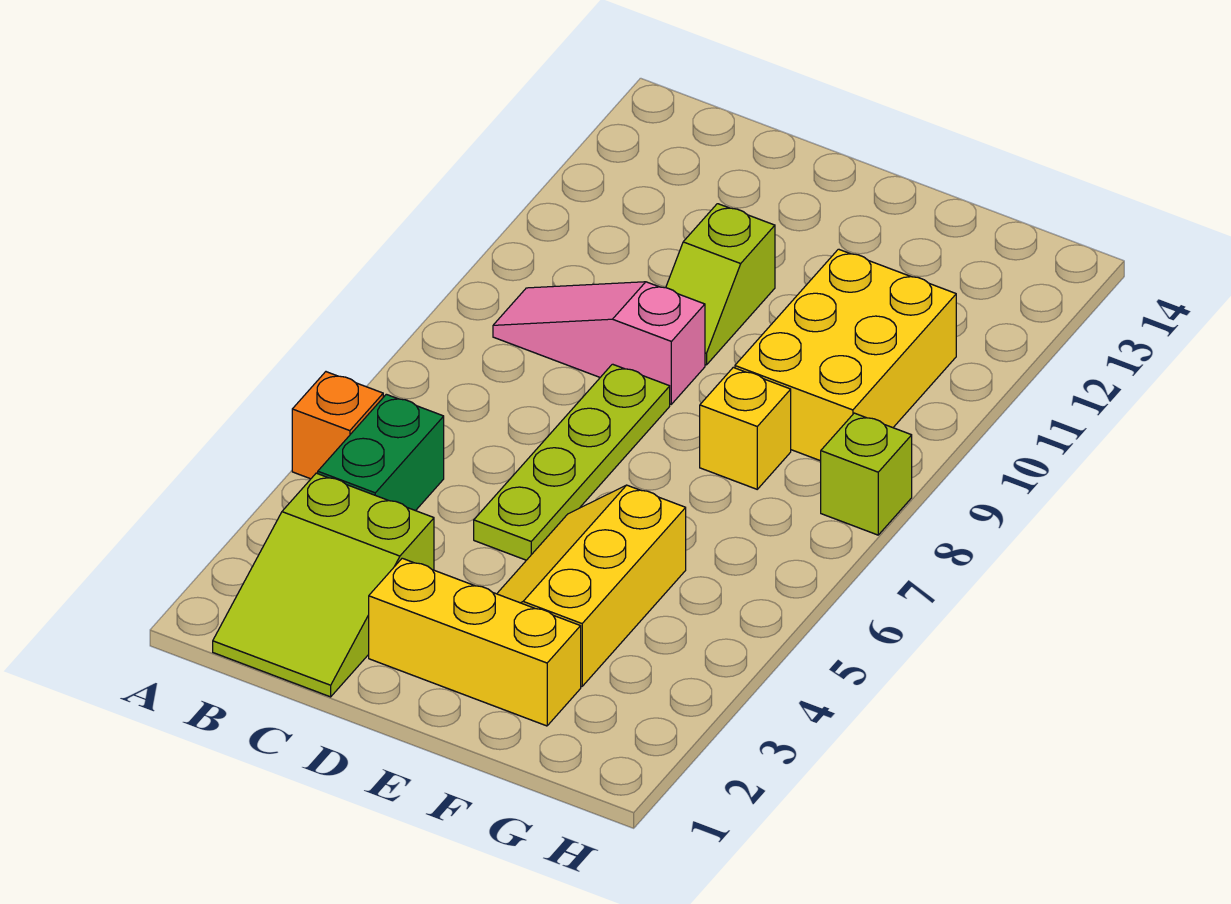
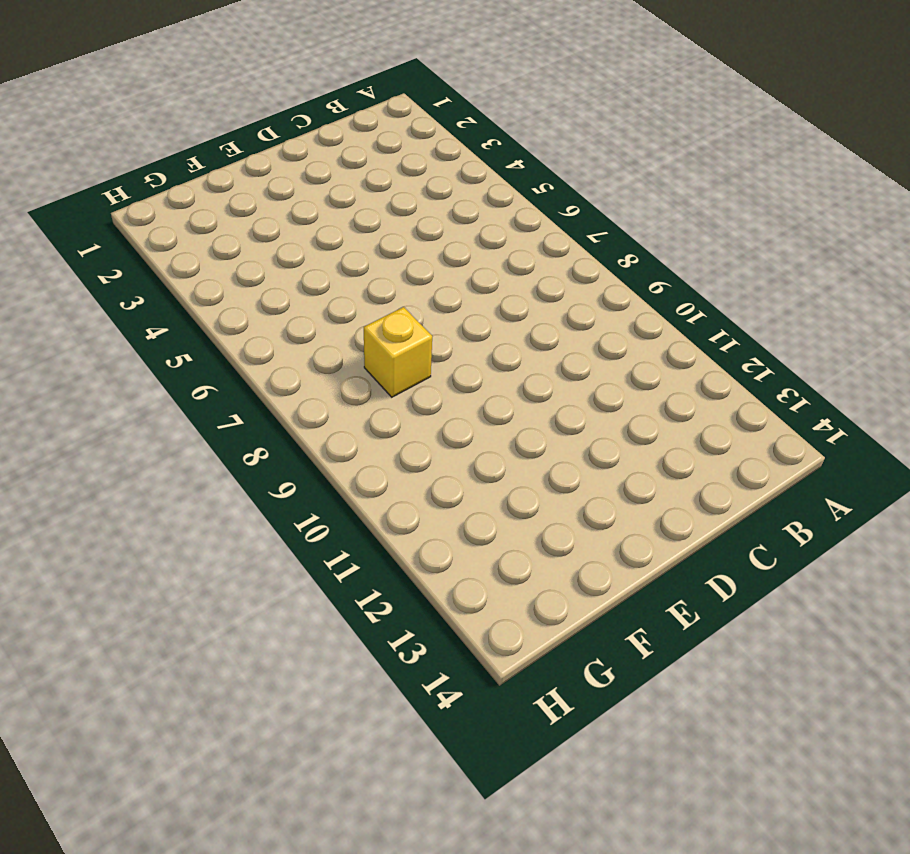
none -> orange 1x1 brick [292,372,383,479]
none -> lime 2x3 slope [213,473,434,697]

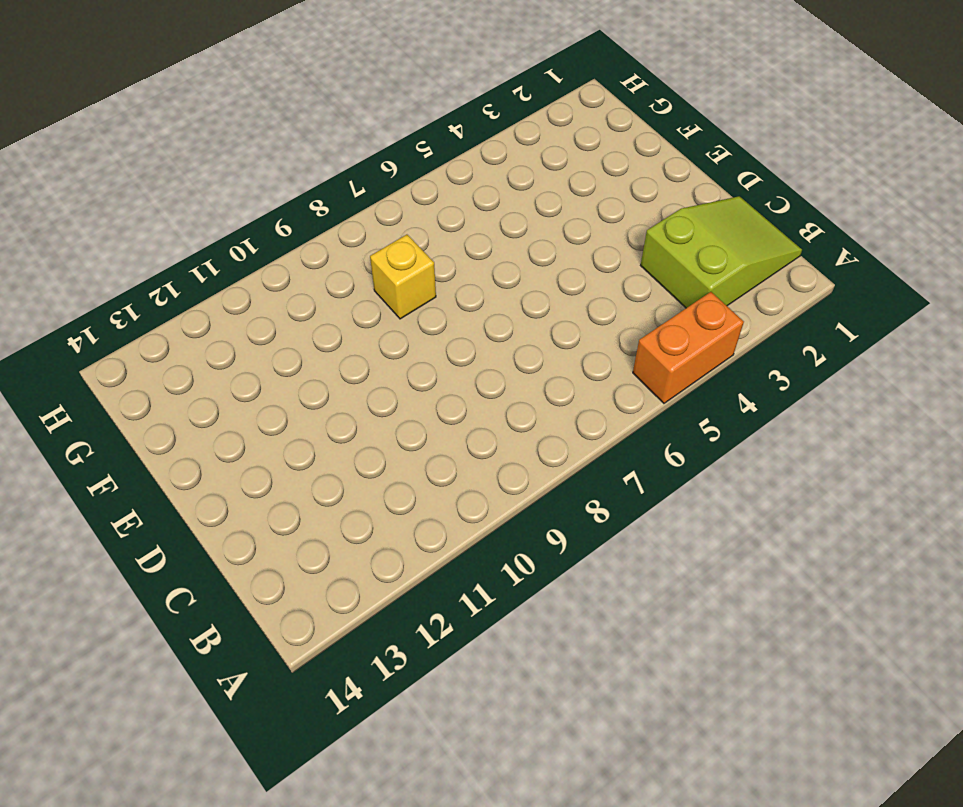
orange 1x2 brick [633,292,744,403] -> orange 1x1 brick [292,372,383,479]
none -> green 1x2 brick [318,394,444,511]
none -> pink 1x3 slope [493,282,705,404]

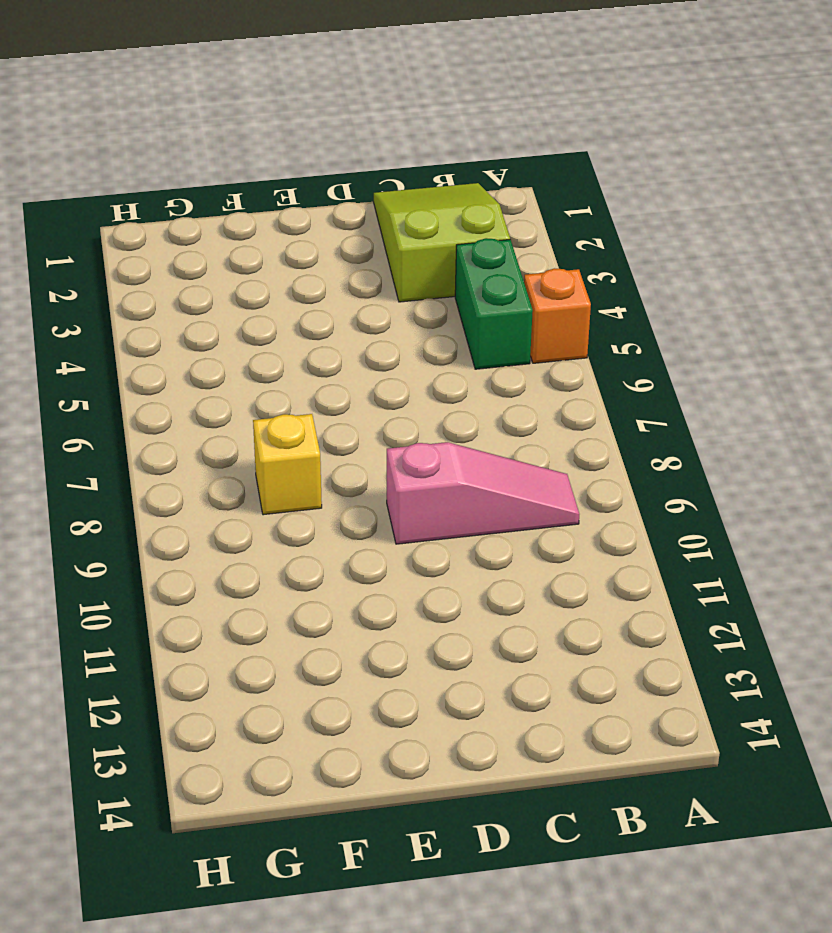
none -> yellow 1x3 brick [369,558,581,726]
none -> lime 1x4 plate [474,364,670,560]

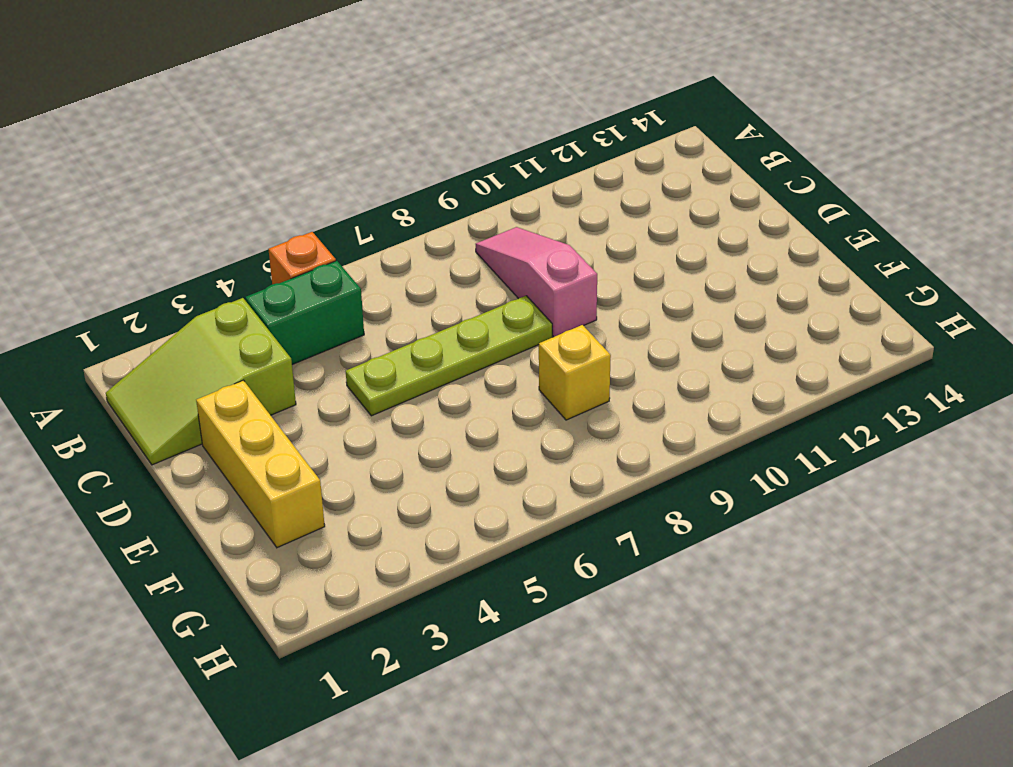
none -> lime 1x2 slope [666,204,775,365]
none -> yellow 2x3 slope [497,485,686,686]

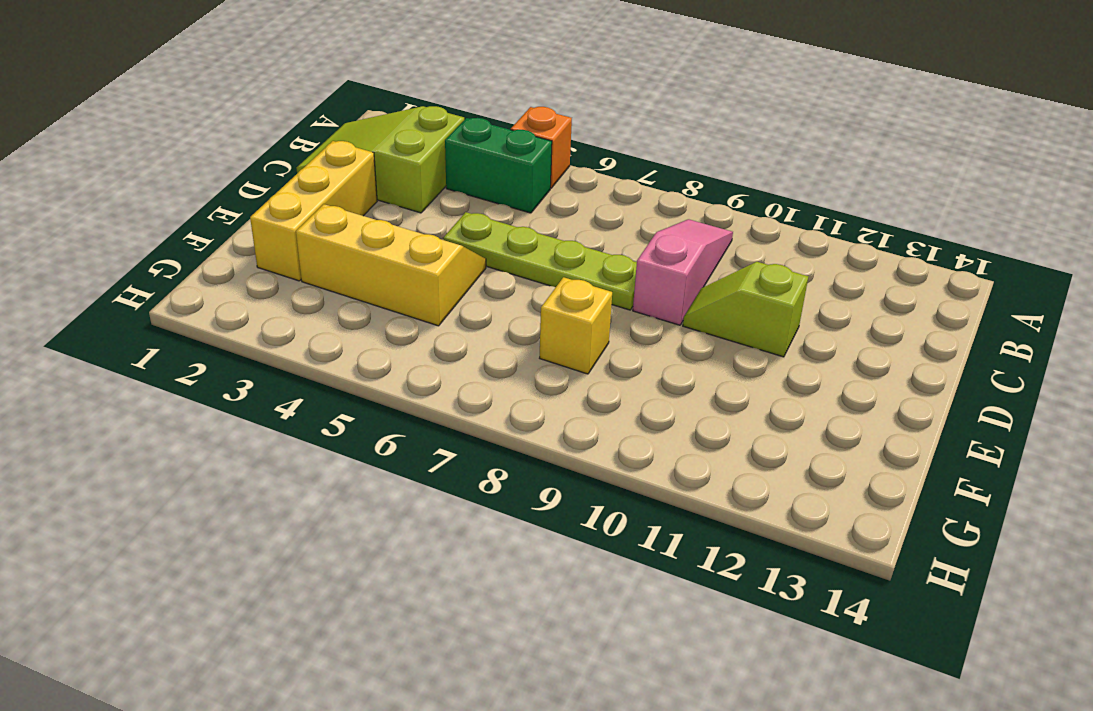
none -> yellow 2x3 brick [735,249,956,461]
none -> lime 1x1 brick [821,413,912,535]

